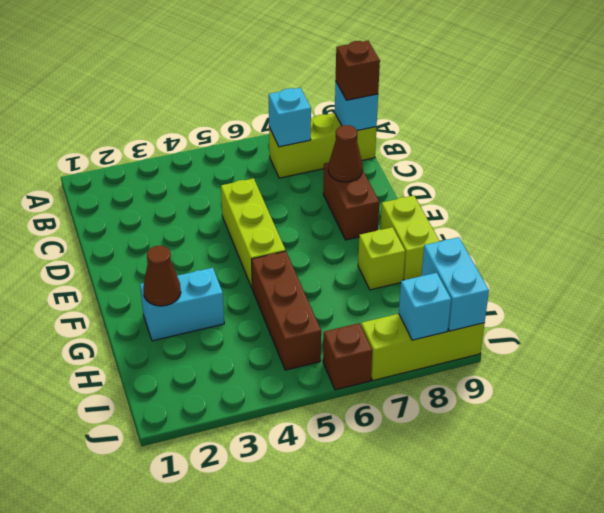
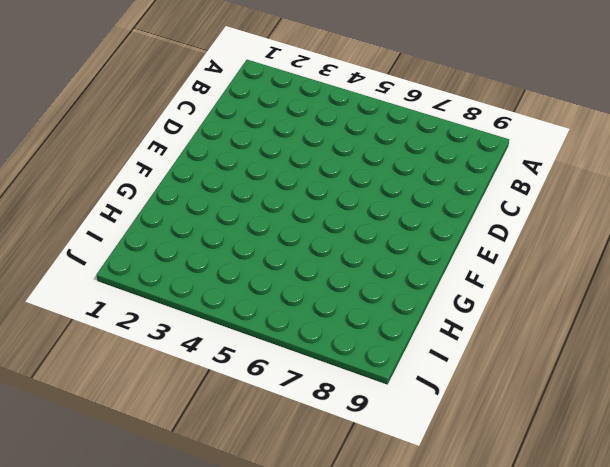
none -> lime 1x3 brick [269,113,377,178]
none -> lime 1x3 brick [221,178,286,288]
none -> brown 1x2 brick [323,162,379,240]

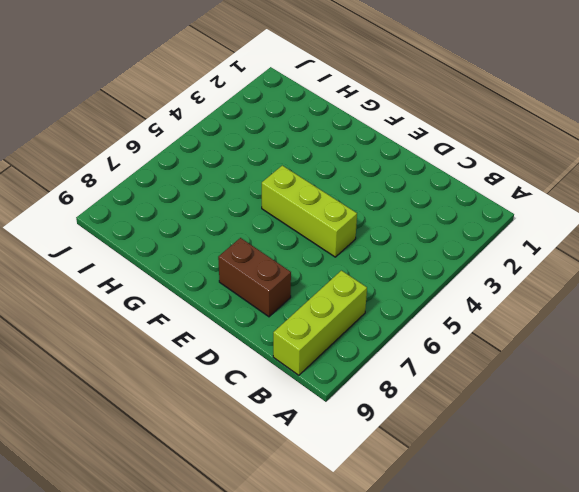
none -> lime 1x2 brick [380,196,440,280]
none -> cyan 1x2 brick [140,268,224,341]
none -> brown 1x3 brick [252,251,321,370]

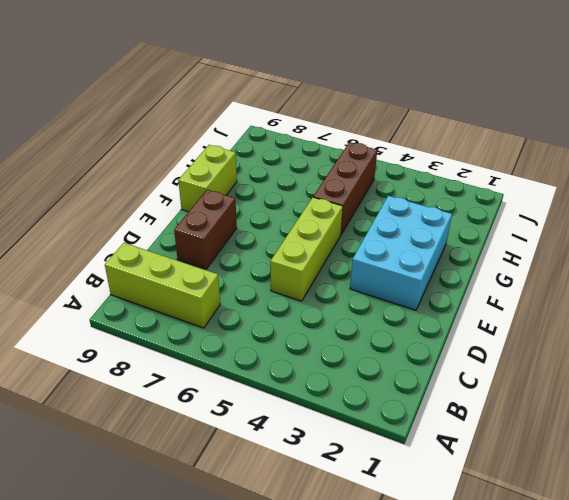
cyan 2x3 brick [350,196,452,310] -> cyan 1x2 brick [140,268,224,341]
none -> lime 1x1 brick [358,227,405,290]
none -> brown 1x1 brick [323,323,372,390]
none -> lime 1x3 brick [361,314,485,380]

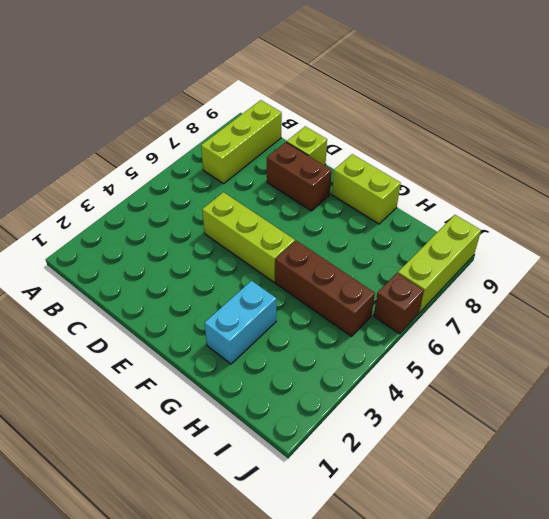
lime 1x1 brick [287,126,327,165] -> lime 1x1 brick moved to [358,227,405,290]
none -> cyan 1x1 brick [269,88,311,147]
none -> cyan 1x1 brick [335,81,378,131]
none -> brown 1x1 cone [328,125,363,182]

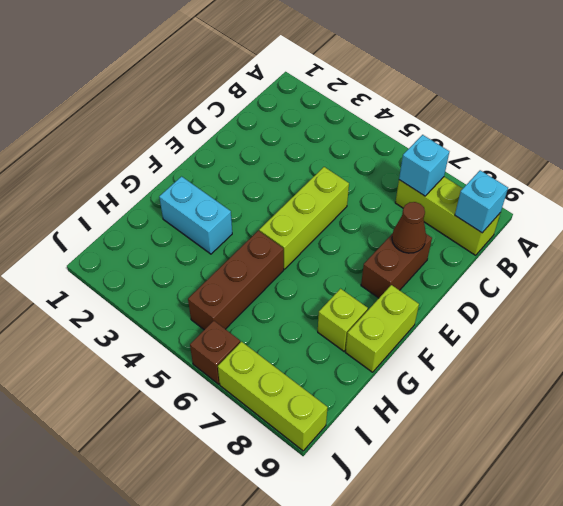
none -> brown 1x1 cone [143,246,181,306]
none -> cyan 1x2 brick [422,237,489,331]
none -> cyan 1x1 brick [399,273,451,340]

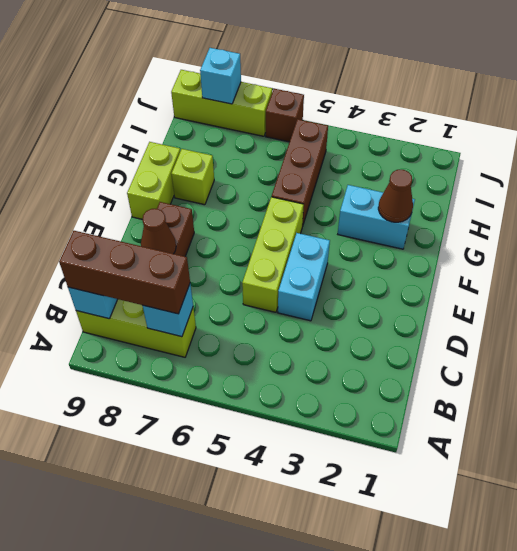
brown 1x3 brick [59,231,190,314] -> brown 1x1 brick [336,41,380,100]
cyan 1x2 brick [278,233,330,321] -> cyan 1x2 brick moved to [422,237,489,331]

